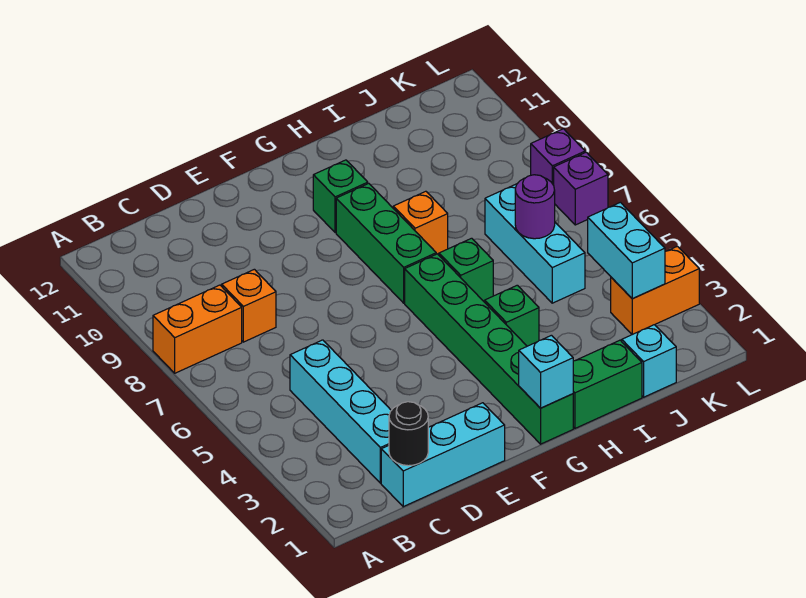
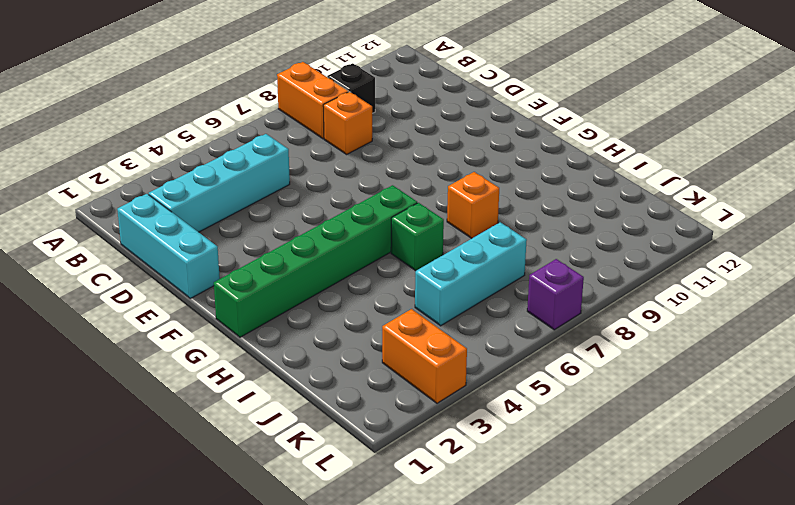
black 1x1 brick [327,63,375,113] -> none
none -> green 1x3 brick [336,183,436,303]
none -> green 1x1 brick [313,160,368,233]
none -> green 1x2 brick [573,340,642,428]

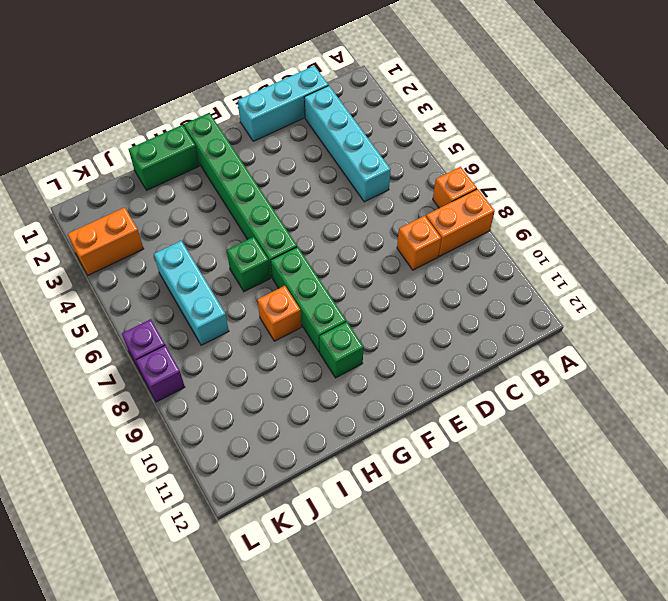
orange 1x1 brick [433,167,477,208] -> none
none -> green 1x1 brick [485,285,539,346]
none -> cyan 1x1 brick [622,325,676,397]
none -> black 1x1 round brick [389,402,428,466]

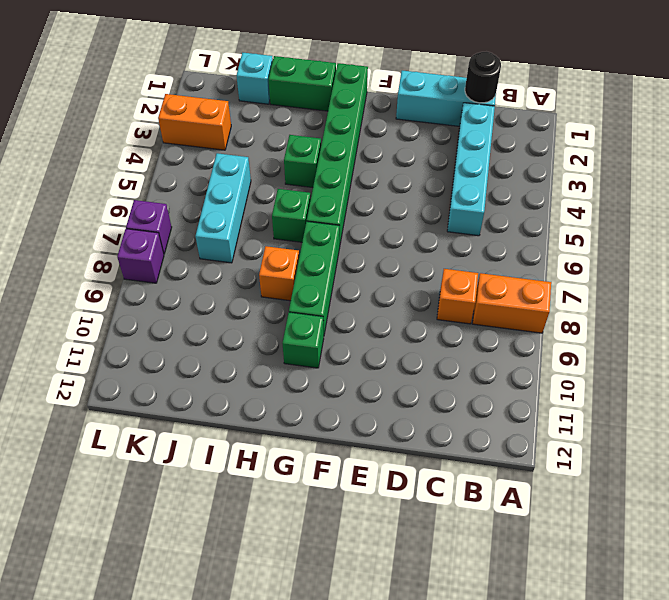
none -> cyan 1x1 brick [519,335,573,408]
none -> purple 1x1 round brick [515,175,555,239]
none -> cyan 1x2 brick [588,202,665,298]

